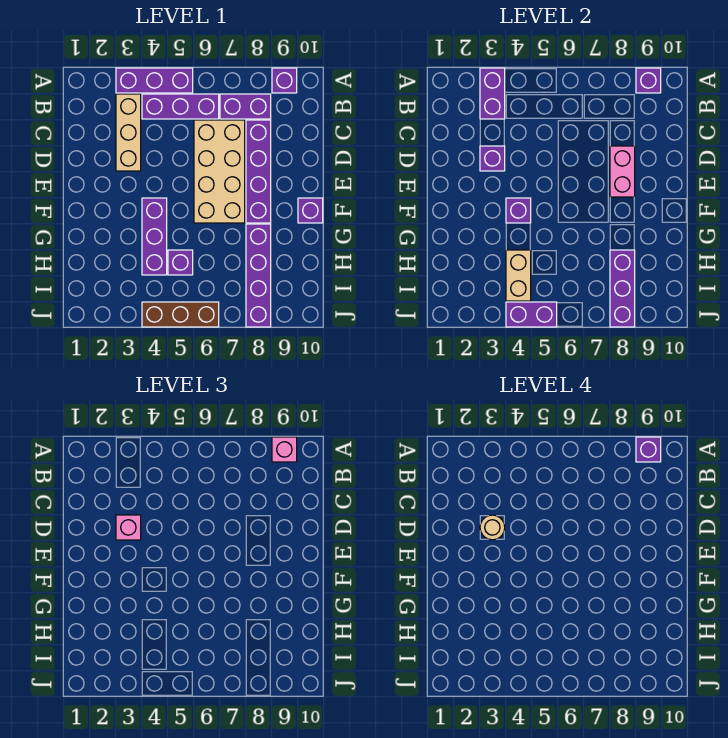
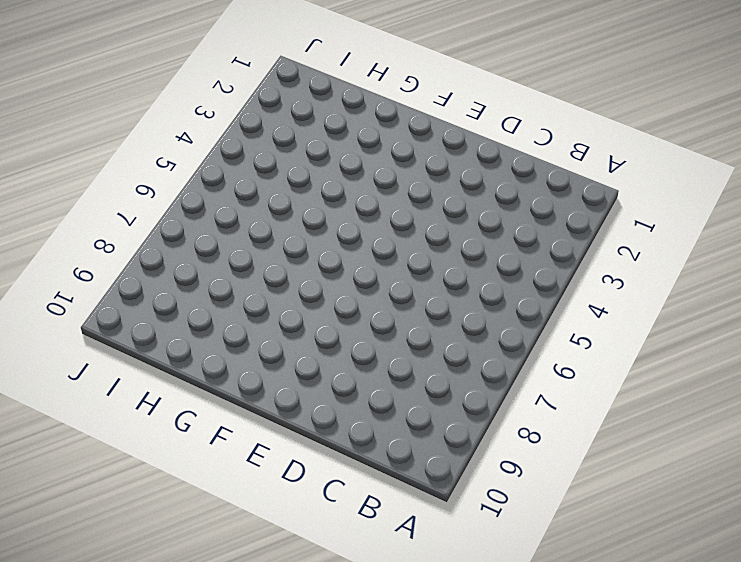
none -> purple 1x3 brick [116,68,193,93]
none -> purple 1x1 brick [272,68,297,93]
none -> tan 1x3 brick [116,94,141,171]

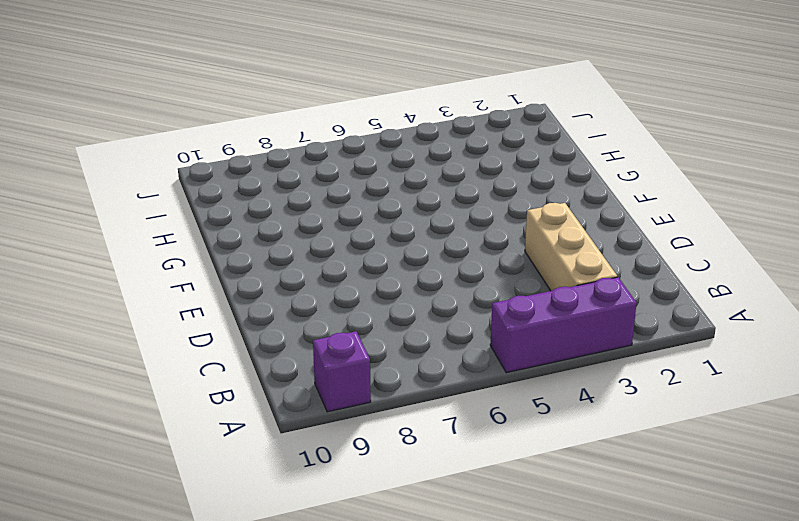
none -> purple 1x3 brick [142,94,219,119]
none -> purple 1x2 brick [220,94,271,119]
none -> tan 2x4 brick [194,120,245,223]

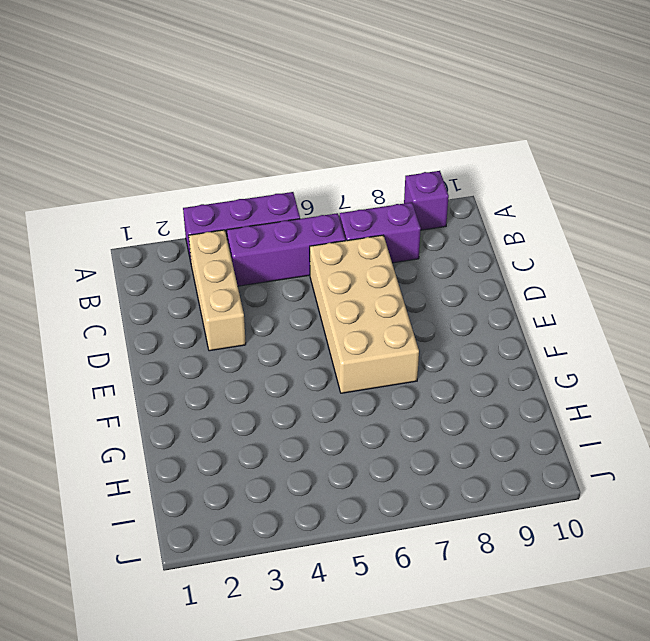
none -> purple 1x4 brick [246,120,271,223]
none -> purple 1x3 brick [142,198,167,275]
none -> purple 1x1 brick [298,198,323,223]

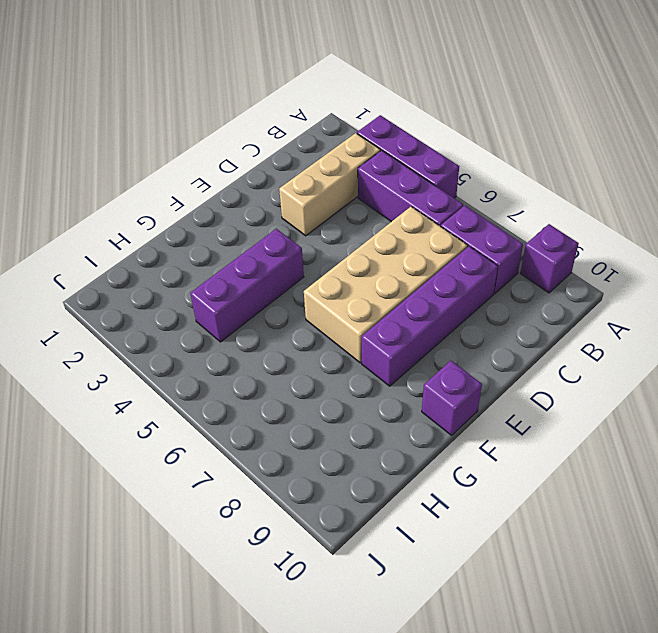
none -> purple 1x4 brick [246,224,271,327]
none -> purple 1x1 brick [168,250,193,275]
none -> brown 1x3 brick [142,302,219,327]

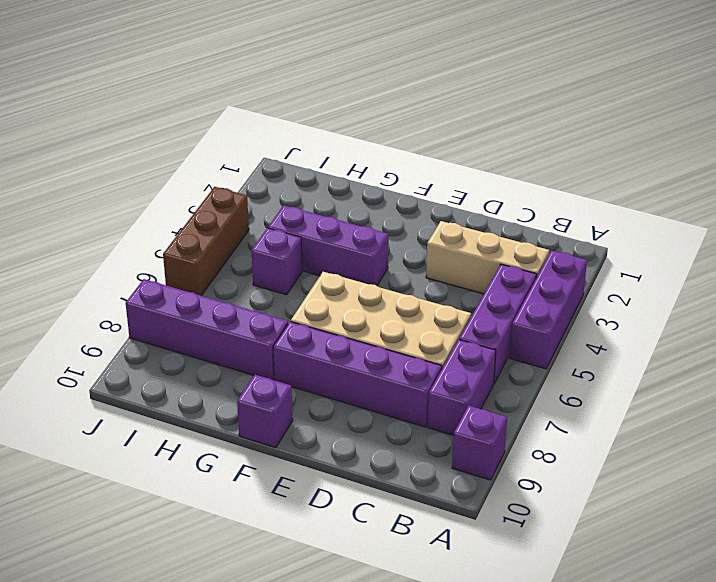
none -> purple 1x2 brick [480,68,505,119]
none -> purple 1x1 brick [636,68,661,93]
none -> purple 1x1 brick [480,146,505,171]

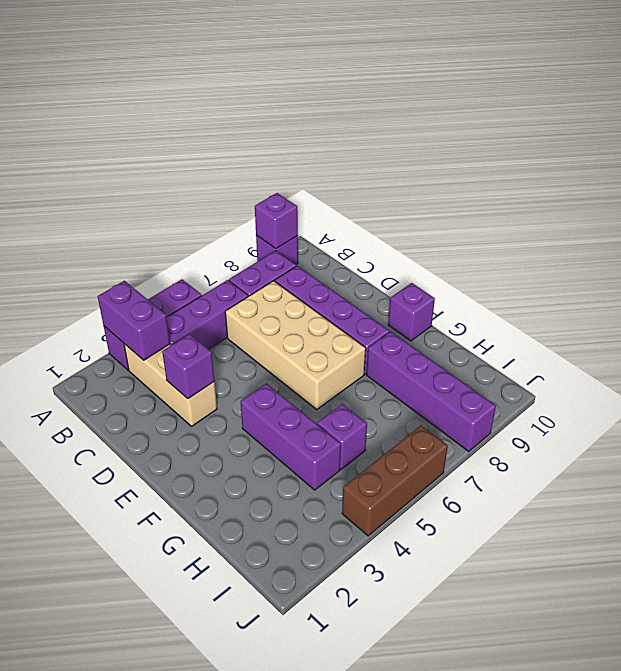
none -> pink 1x2 brick [610,146,635,197]
none -> purple 1x1 brick [506,198,531,223]
none -> tan 1x2 brick [506,250,531,301]

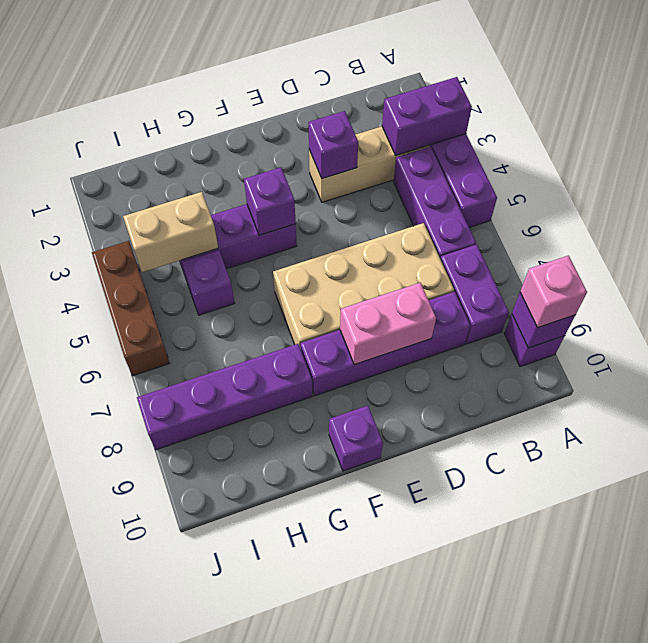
none -> purple 1x3 brick [610,250,635,327]
none -> purple 1x2 brick [506,302,557,327]
none -> pink 1x1 brick [116,515,141,540]

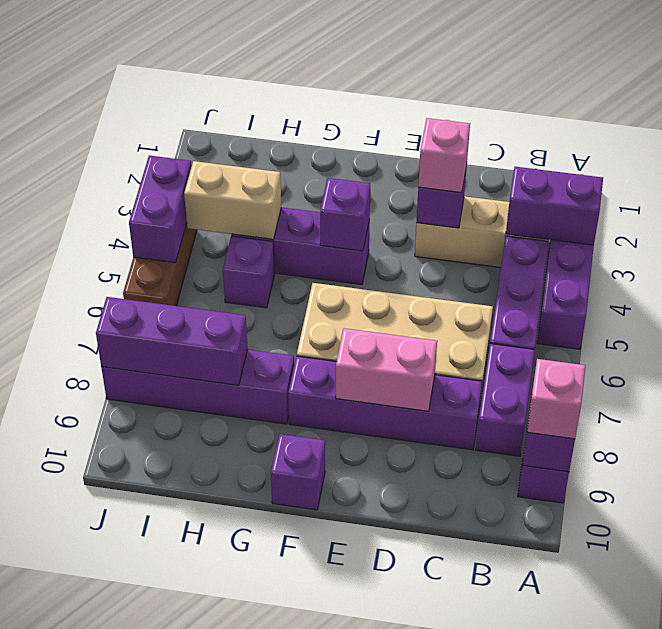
none -> purple 1x1 brick [636,437,661,462]
none -> tan 1x1 round brick [480,515,505,540]

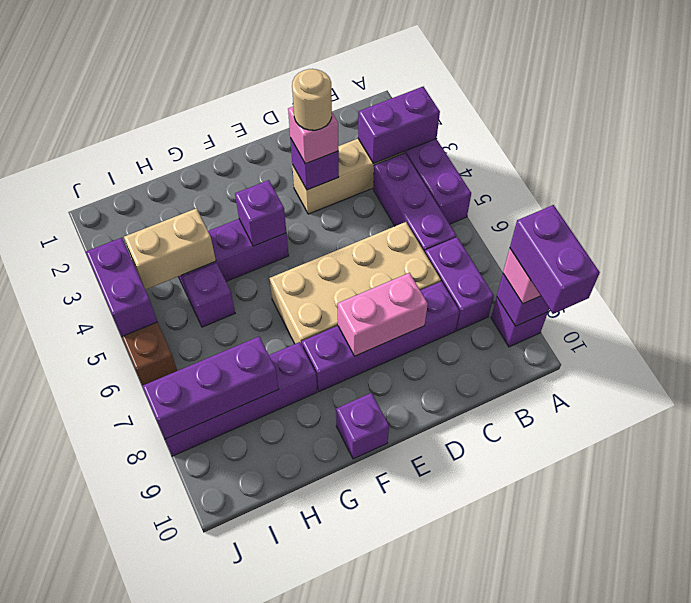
purple 1x2 brick [510,205,600,314] -> purple 1x1 brick [636,437,661,462]

